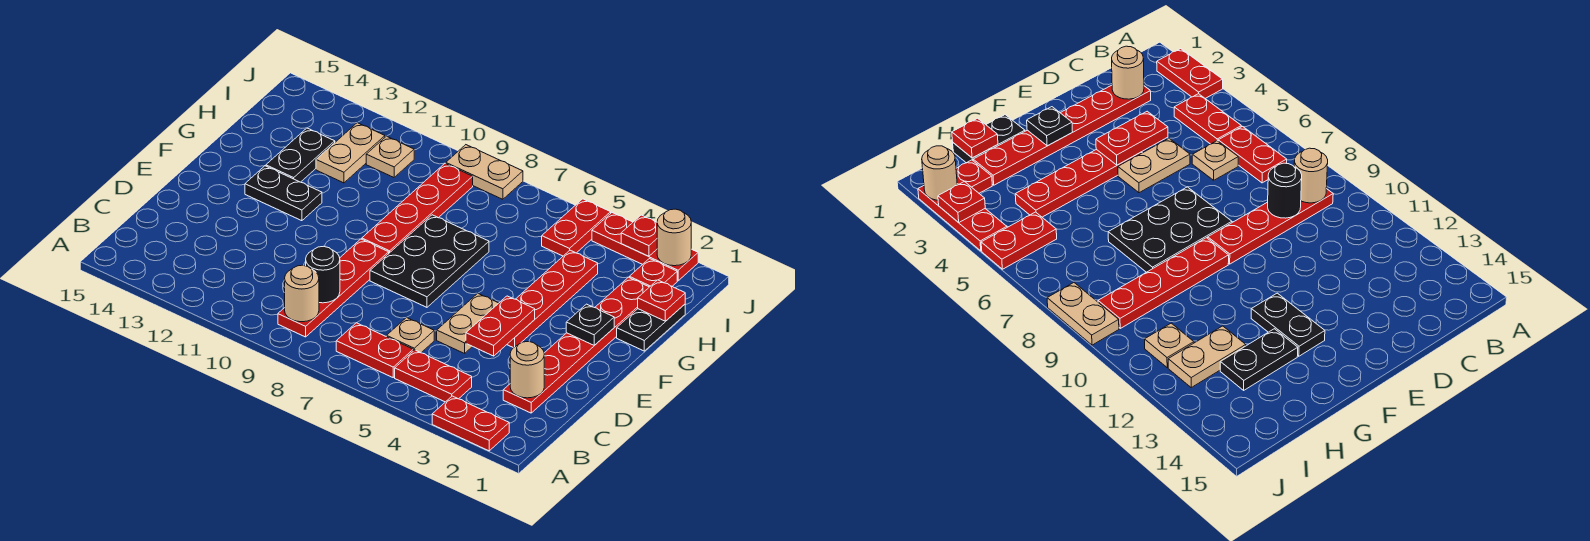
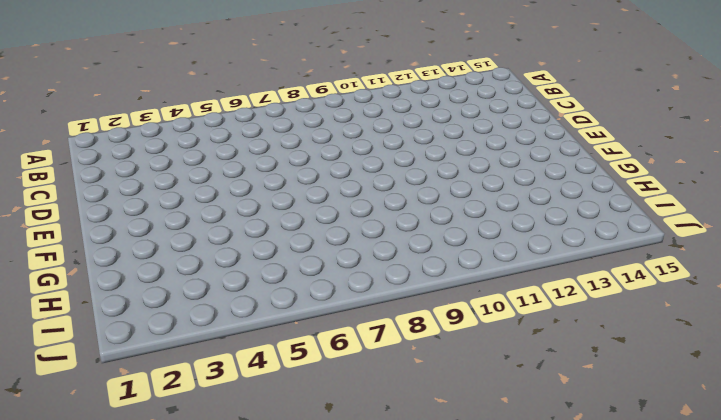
none -> red 1x2 plate [432,396,509,451]
none -> red 1x2 plate [395,350,472,402]
none -> red 1x2 plate [336,323,413,377]

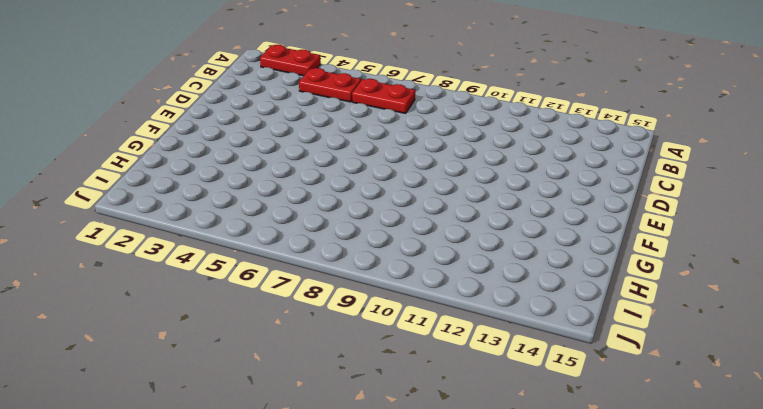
none -> red 1x4 plate [278,239,389,337]
none -> red 1x6 plate [503,277,649,413]
none -> tan 1x1 plate [387,317,434,353]

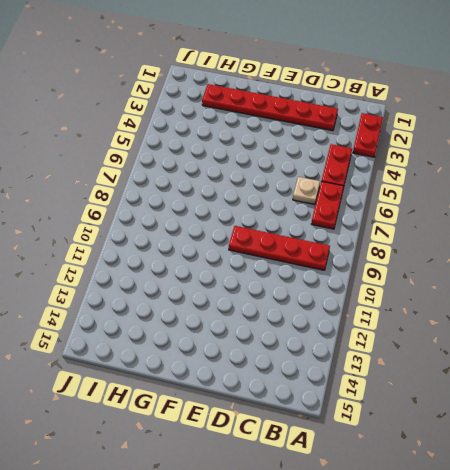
none -> tan 1x2 plate [437,293,498,353]
none -> red 1x4 plate [507,250,598,348]
none -> black 2x3 plate [370,215,489,307]

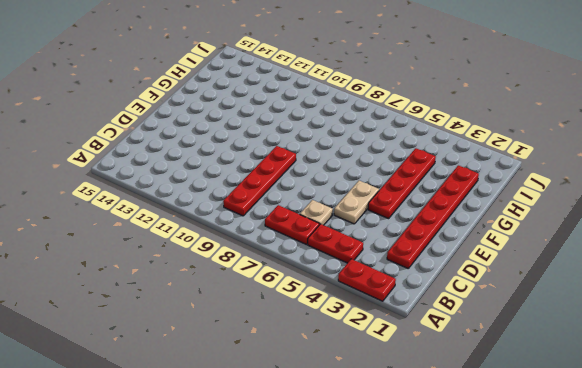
none -> black 2x3 plate [370,215,489,307]
none -> red 1x4 plate [362,164,473,253]
none -> black 1x2 plate [245,166,322,221]

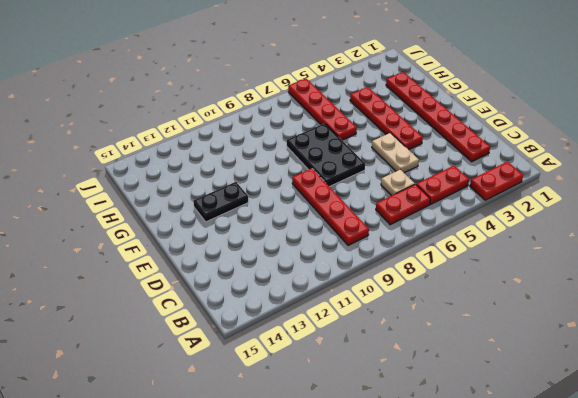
red 1x4 plate [288,78,357,140] -> red 1x4 plate moved to [362,164,473,253]
none -> black 1x2 plate [617,304,685,351]
none -> black 1x2 plate [266,128,335,182]
none -> tan 1x2 plate [316,123,385,183]

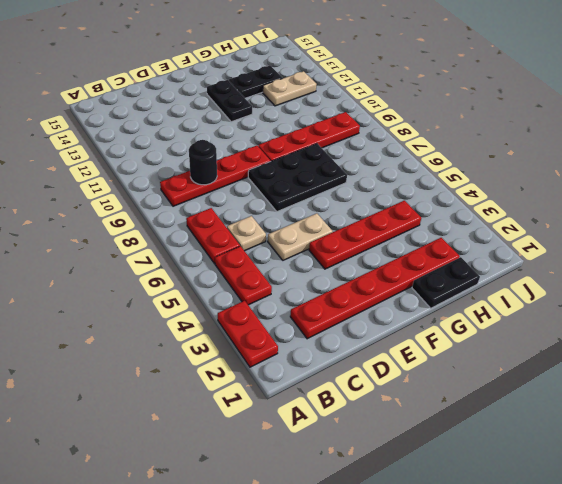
none -> red 1x1 plate [629,259,677,287]
none -> red 1x2 plate [542,199,611,256]
none -> tan 1x1 plate [366,136,414,177]

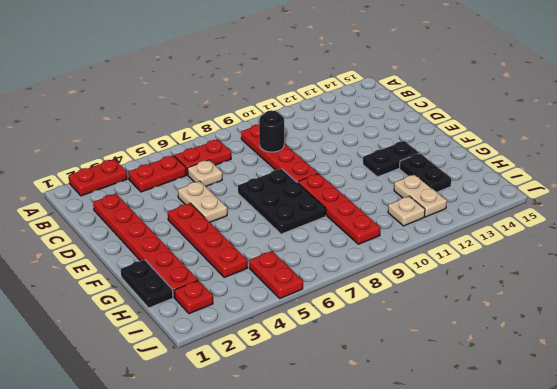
none -> red 1x3 plate [592,213,698,281]
none -> tan 1x2 plate [446,145,523,199]
none -> tan 1x1 round brick [285,265,319,322]

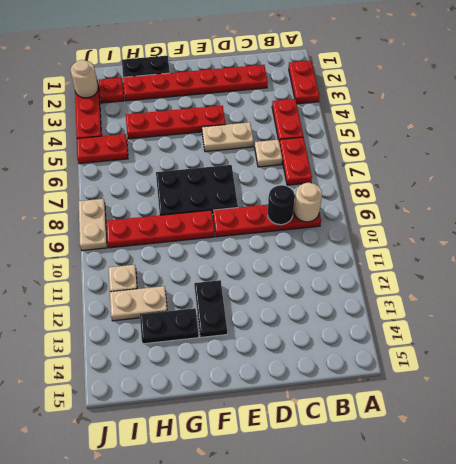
none -> tan 1x1 round brick [510,341,544,398]
none -> red 1x2 plate [466,296,535,356]
none -> black 1x1 plate [566,304,614,345]

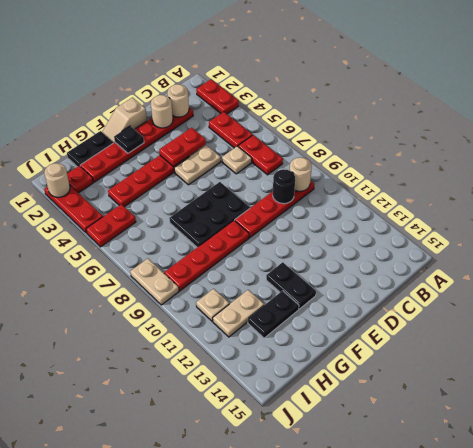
tan 1x1 round brick [151,95,173,128] -> none
tan 1x2 slope [102,98,147,143] -> none
none -> red 1x1 plate [638,280,685,321]
none -> red 1x1 plate [621,215,657,256]

